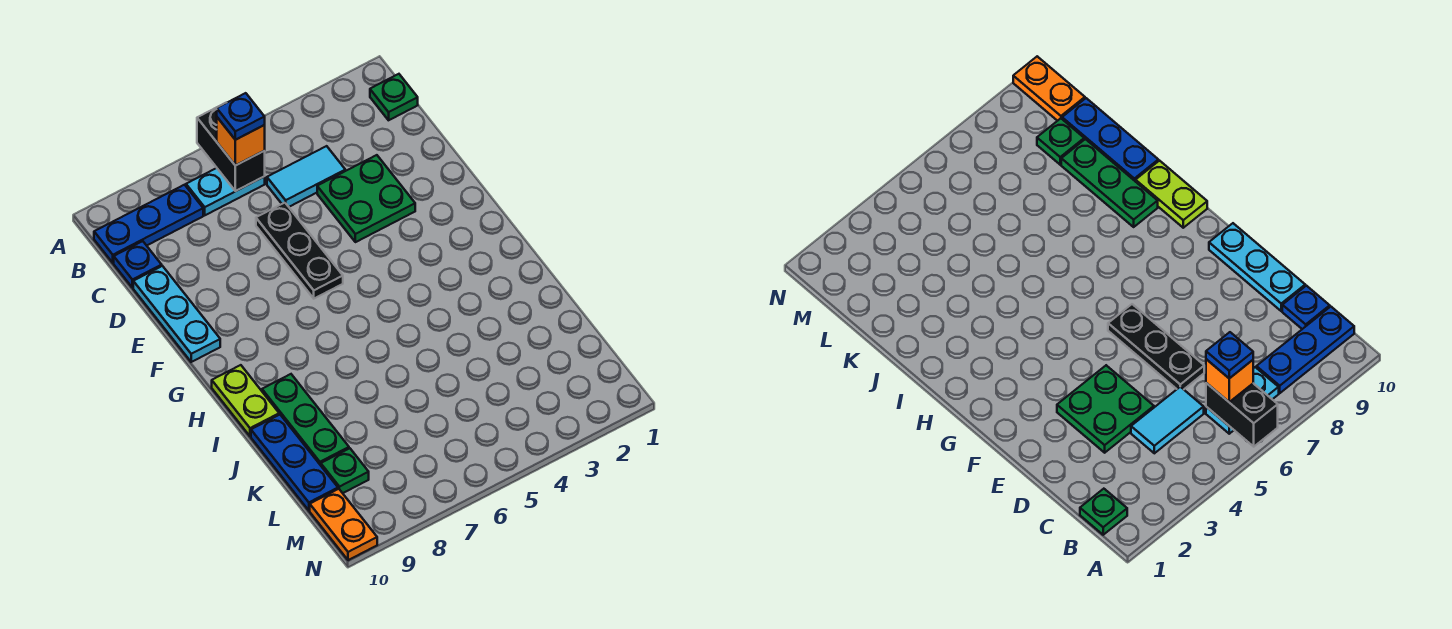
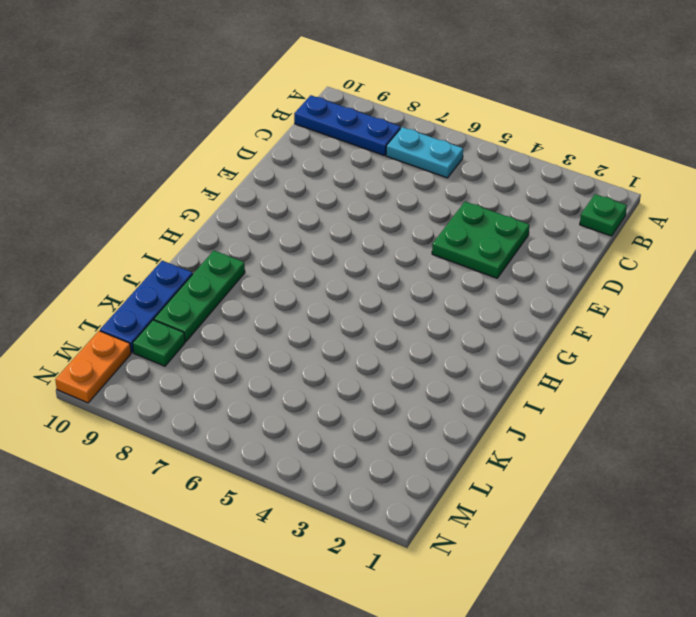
none -> cyan 1x2 tile [267,146,345,207]
none -> blue 1x1 plate [114,241,162,288]
none -> black 1x3 plate [256,203,343,299]

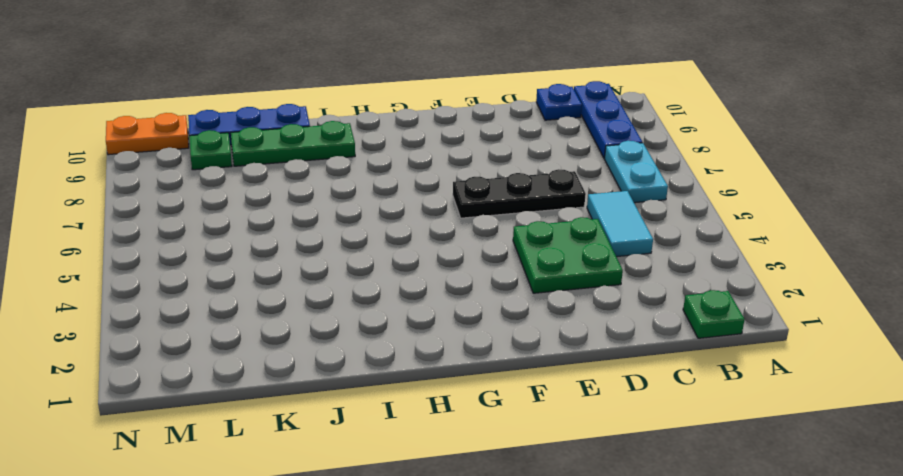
none -> cyan 1x3 plate [133,266,220,362]
none -> lime 1x2 plate [212,365,279,436]
none -> black 1x2 brick [197,103,265,191]

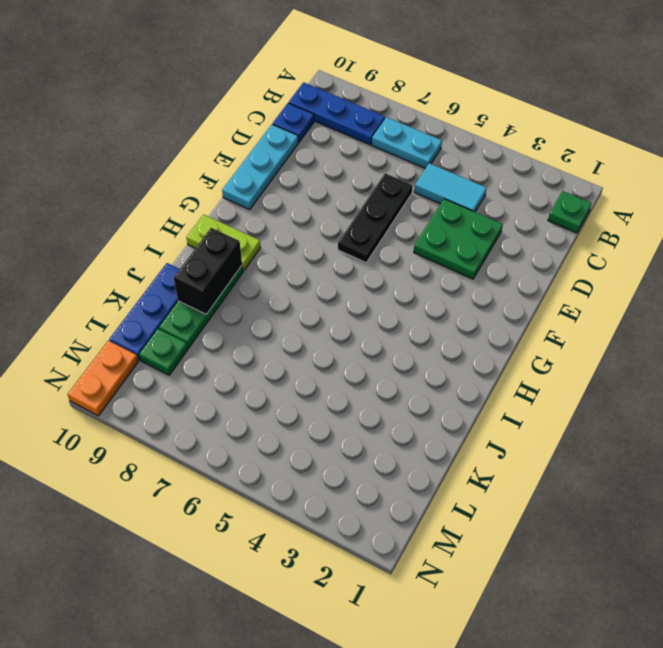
lime 1x2 plate [186,214,261,271] -> lime 1x2 plate turned to [212,365,279,436]
black 1x2 brick [174,228,242,314] -> black 1x2 brick moved to [197,103,265,191]
none -> orange 1x1 brick [217,117,265,166]
none -> blue 1x1 plate [217,93,265,140]

